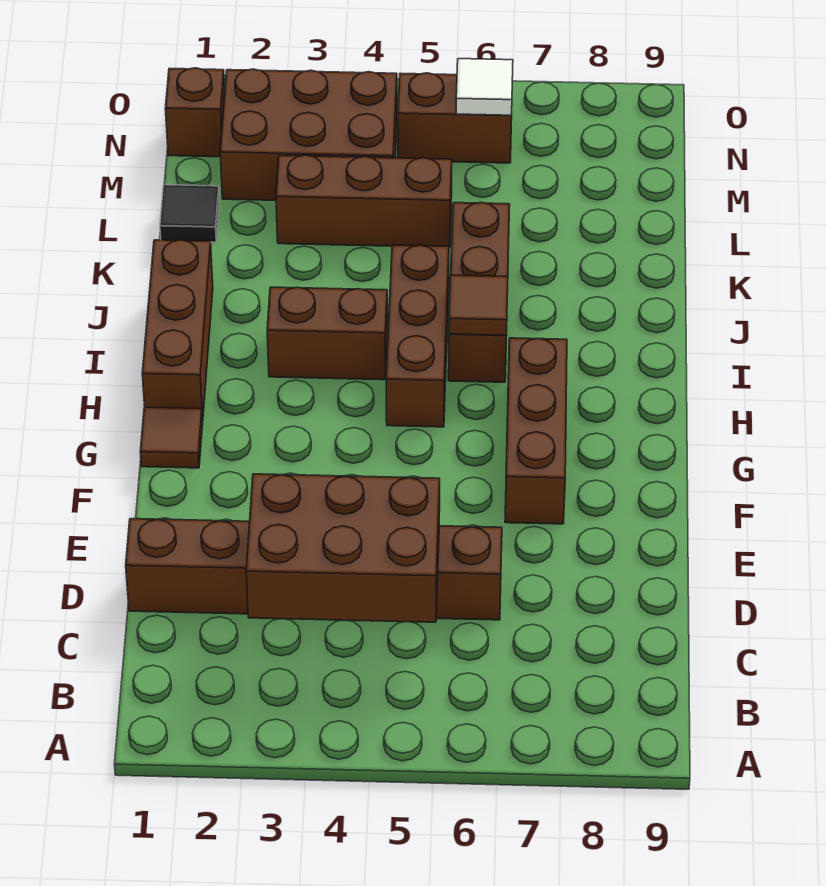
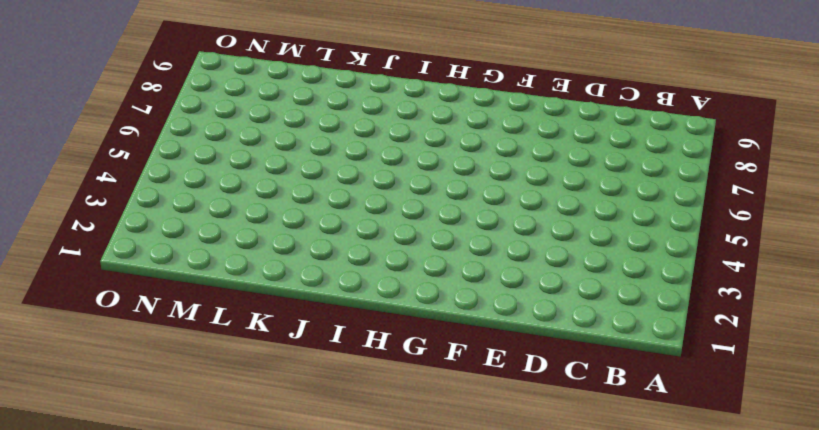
none -> brown 1x6 brick [126,519,502,620]
none -> brown 1x3 brick [505,338,567,524]
none -> brown 1x1 tile [140,407,203,468]

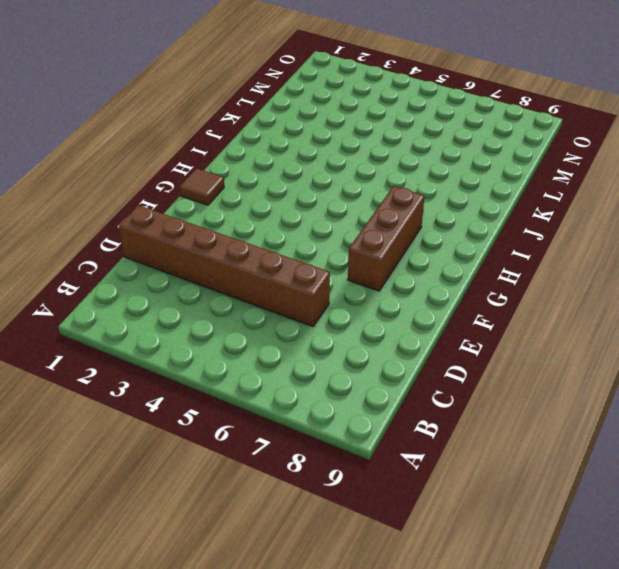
none -> brown 1x3 brick [142,240,213,421]
none -> brown 1x3 brick [386,245,449,427]
none -> brown 1x2 brick [267,287,388,380]

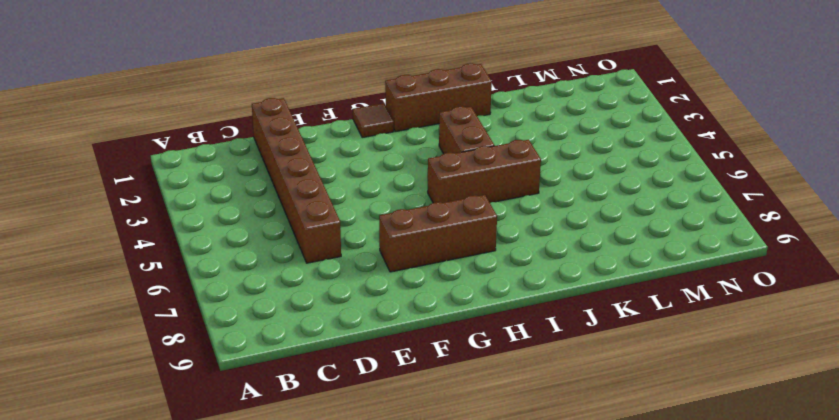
none -> brown 1x3 brick [448,202,510,382]
none -> black 1x1 tile [160,185,219,242]
none -> brown 1x3 brick [276,155,452,247]

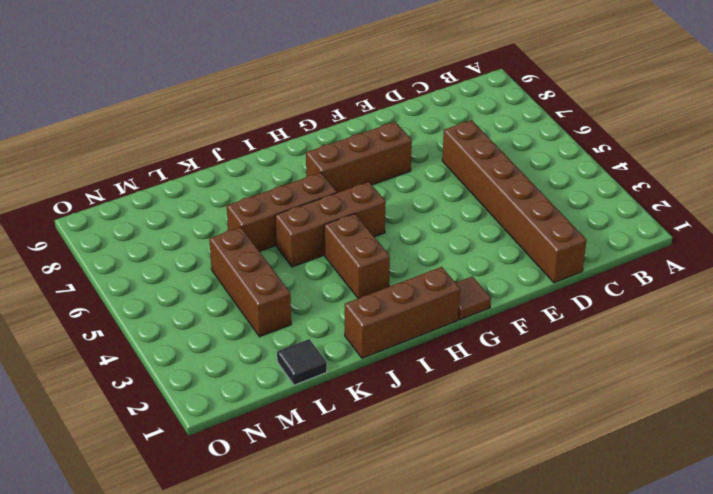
none -> brown 2x3 brick [220,69,397,200]
none -> brown 1x1 brick [165,68,225,157]
none -> brown 1x2 brick [398,73,512,163]

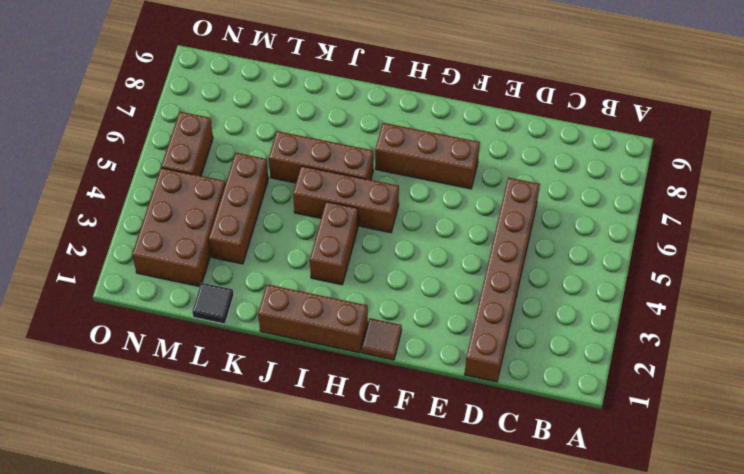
none -> brown 1x1 brick [165,68,225,157]
none -> brown 2x3 brick [246,474,440,622]
none -> brown 1x1 tile [449,275,508,335]

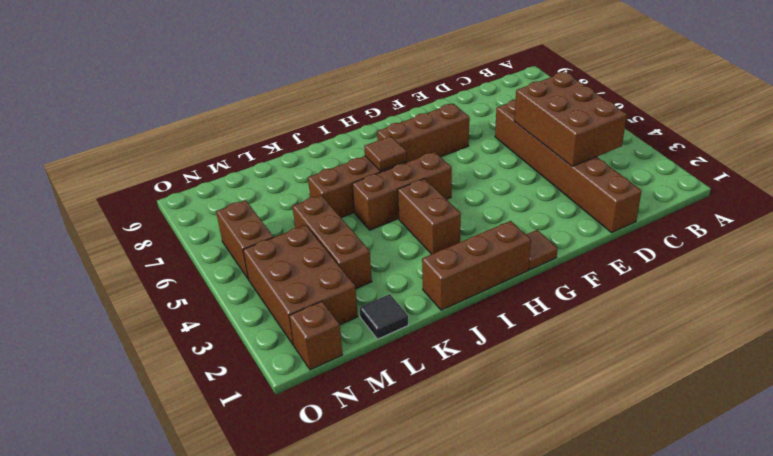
none -> white 1x1 tile [456,59,513,115]

